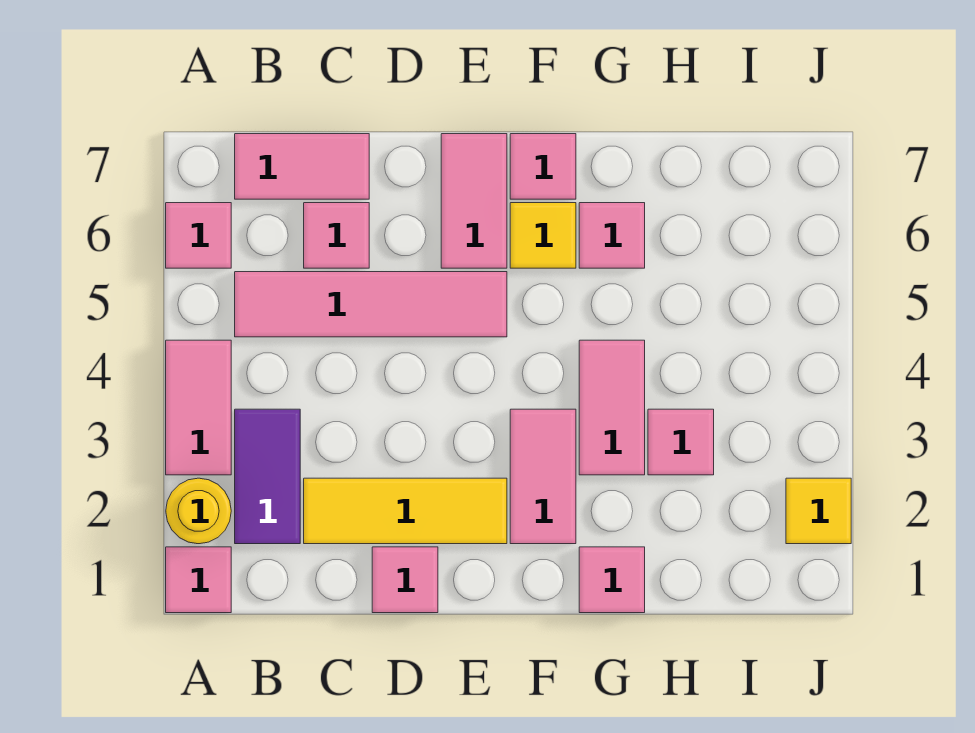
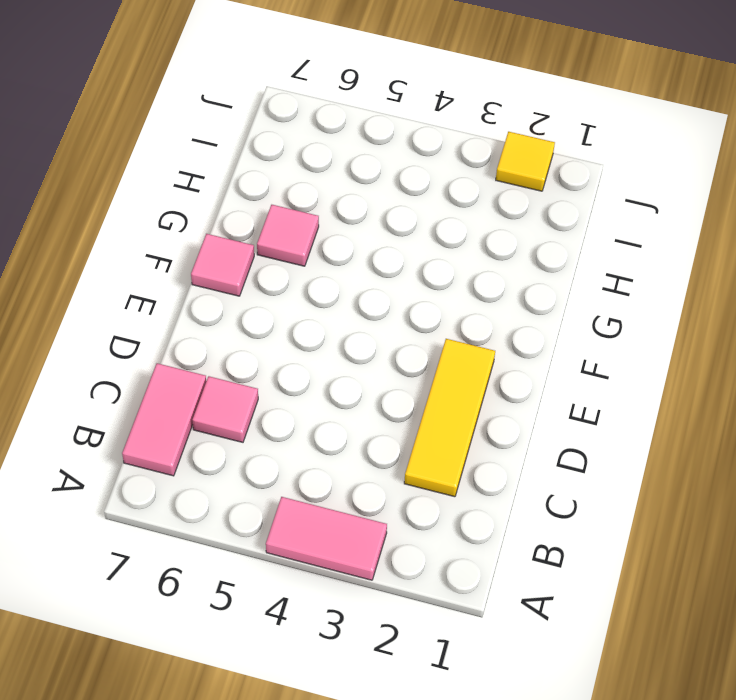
none -> pink 1x1 tile [166,547,231,613]
none -> yellow 1x1 round brick [166,478,231,544]
none -> pink 1x1 tile [166,203,231,268]

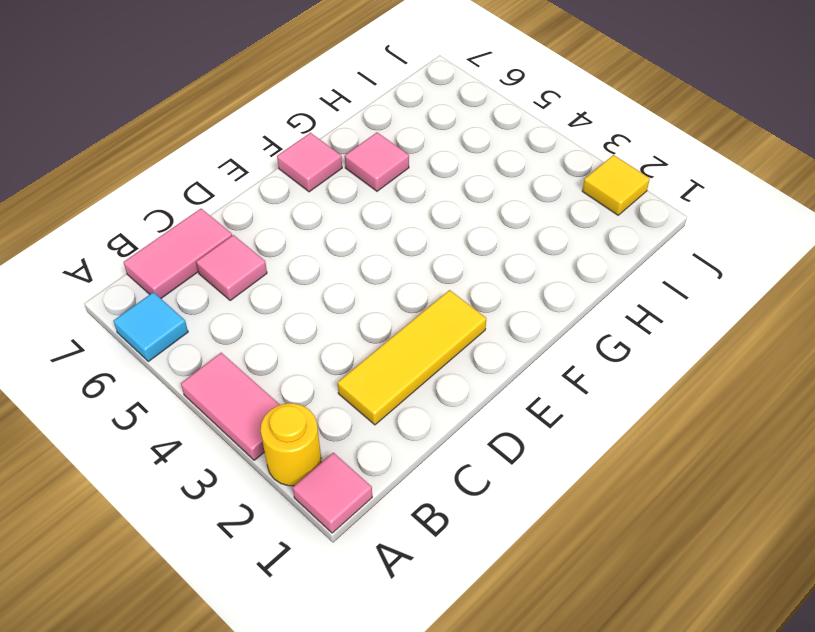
cyan 1x1 tile [114,292,188,361] -> pink 1x1 tile [166,203,231,268]
none -> purple 1x2 tile [235,409,300,544]
none -> pink 1x4 tile [235,272,507,337]
none -> pink 1x1 tile [372,547,438,613]

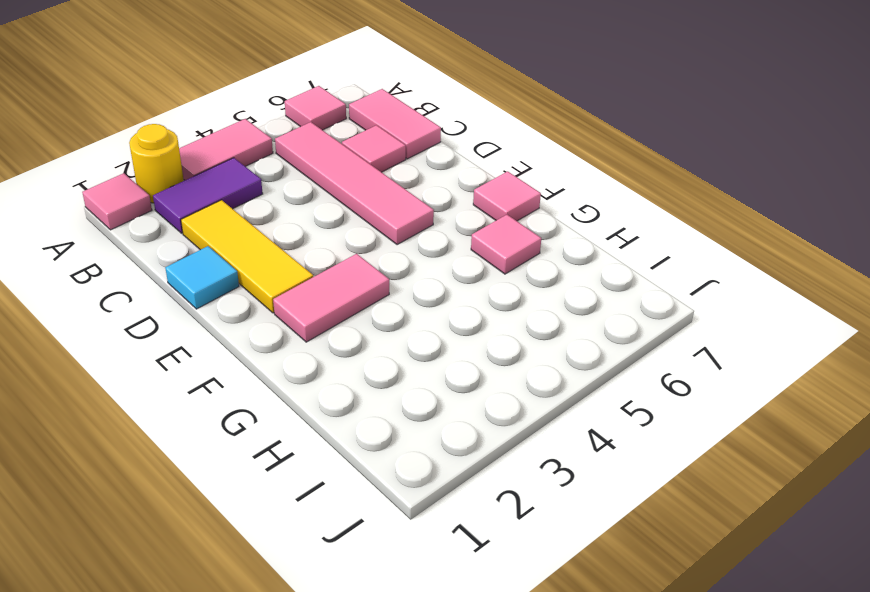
cyan 1x1 tile [165,246,239,309] -> pink 1x1 tile [372,547,438,613]
none -> pink 1x2 tile [441,134,507,268]
none -> yellow 1x1 tile [510,203,576,268]
none -> pink 1x1 tile [579,547,645,613]

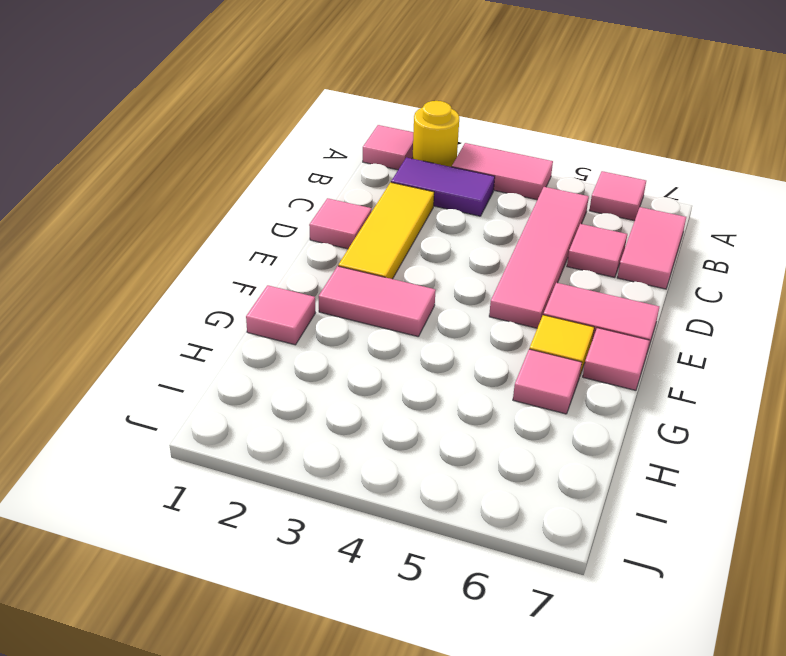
none -> pink 1x2 tile [579,340,645,475]
none -> pink 1x1 tile [648,409,714,475]
none -> yellow 1x1 tile [786,478,851,544]

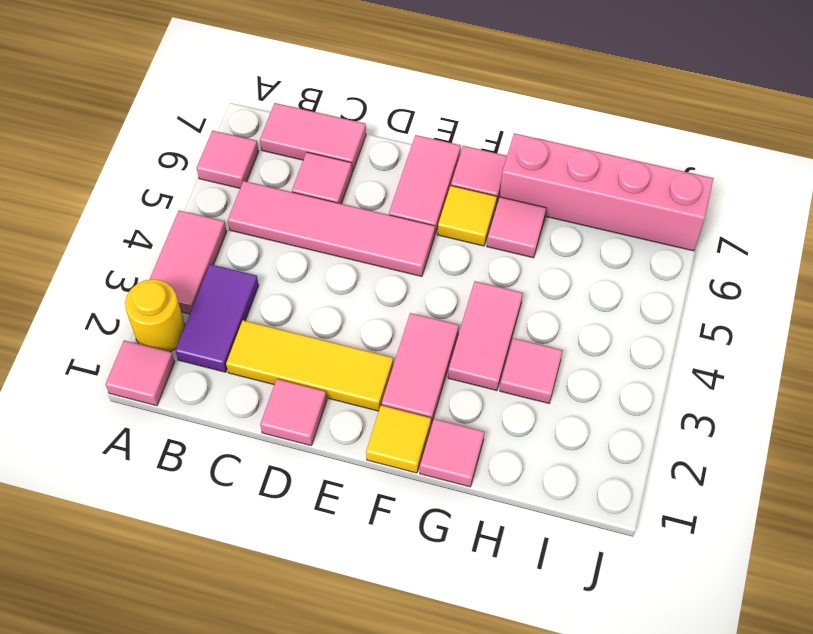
yellow 1x1 tile [366,405,431,473] -> yellow 1x1 tile moved to [786,478,851,544]
pink 1x4 brick [500,133,713,251] -> none

